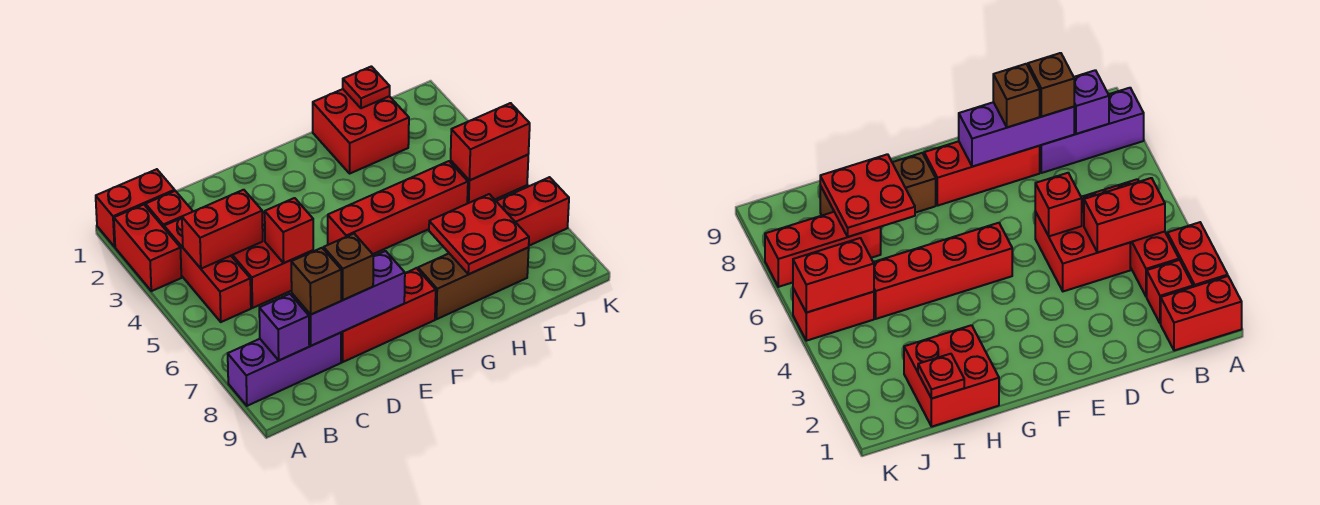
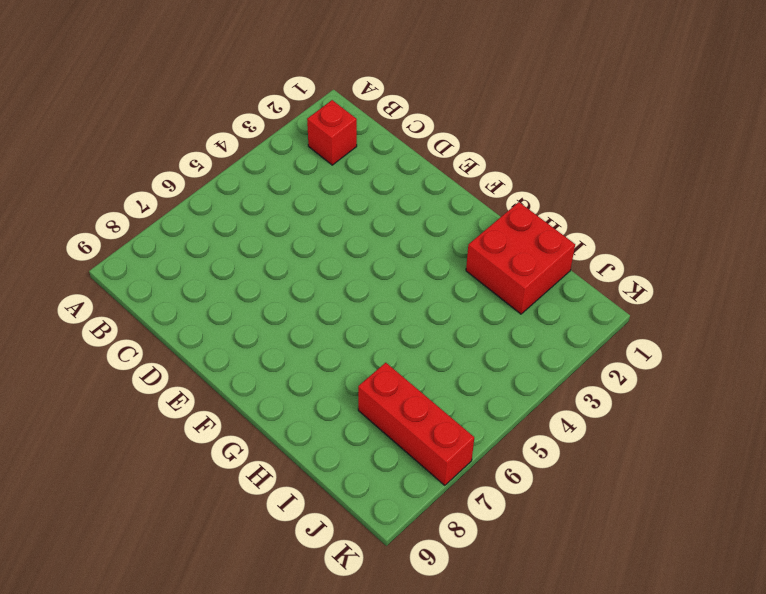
none -> red 1x2 brick [96,169,175,247]
none -> red 1x2 brick [114,205,181,291]
none -> purple 1x3 brick [228,333,341,406]

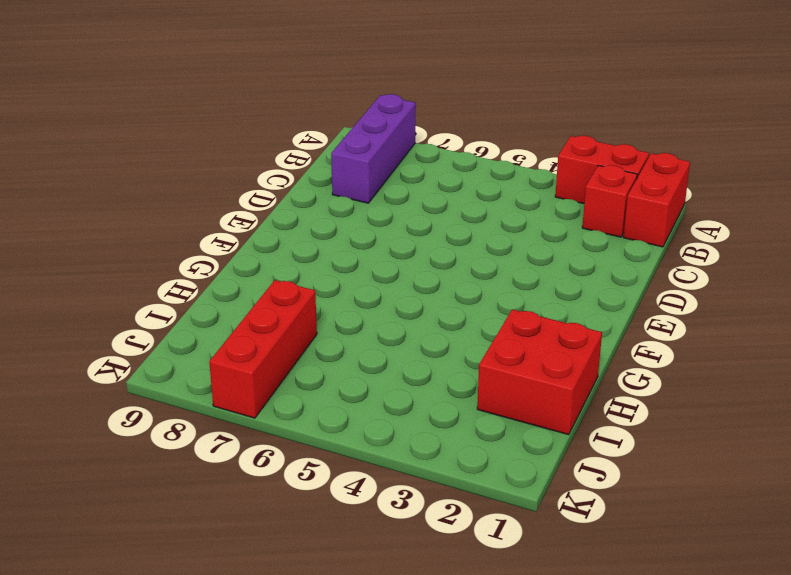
none -> red 1x3 brick [164,218,251,322]
none -> red 2x2 brick [231,212,313,308]
none -> red 1x3 brick [341,268,436,362]

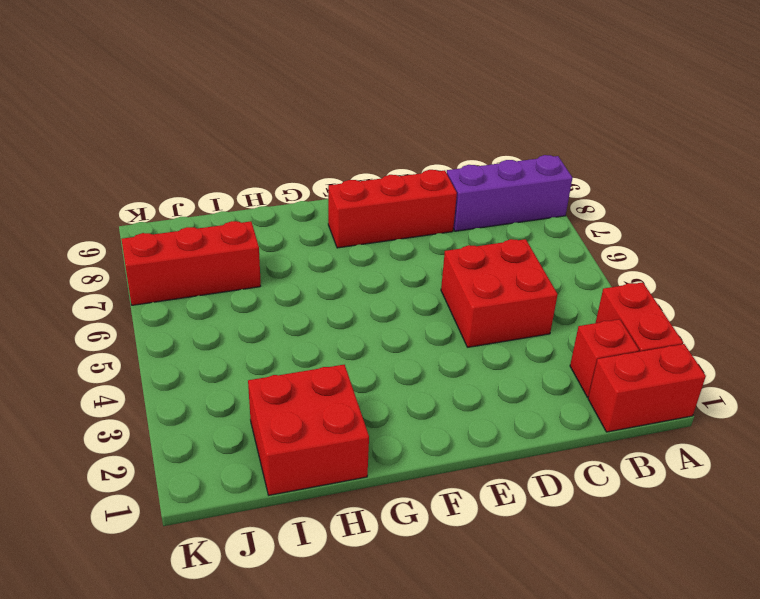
none -> red 1x3 brick [164,218,251,322]
none -> red 1x4 brick [328,161,468,254]
none -> brown 1x3 brick [418,248,529,319]

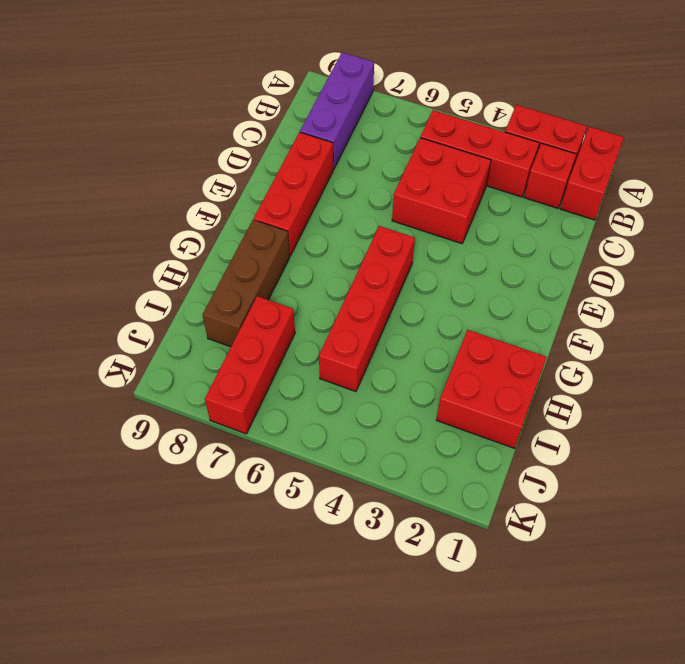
none -> red 1x2 brick [450,155,528,204]
none -> red 1x2 brick [182,190,263,269]
none -> purple 1x1 brick [259,294,309,360]

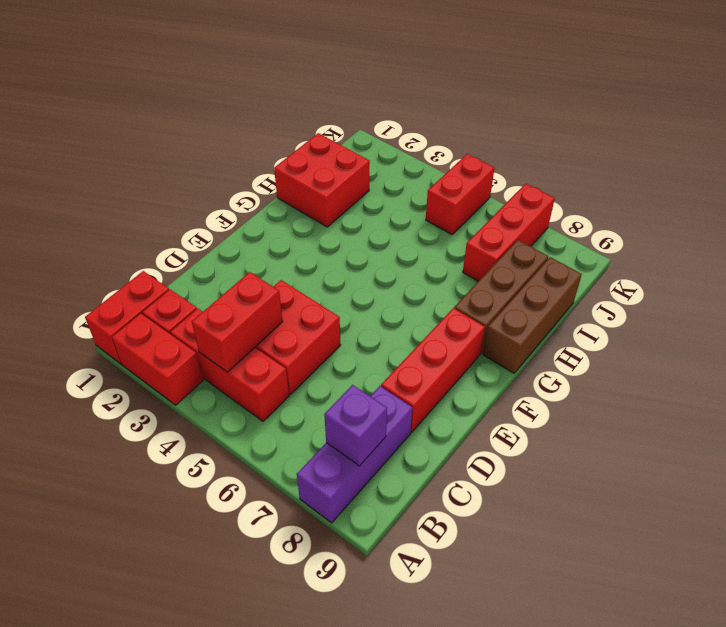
brown 1x3 brick [483,257,582,373] -> none
none -> red 1x4 brick [328,161,468,254]
none -> purple 1x3 brick [292,251,405,346]
none -> red 1x1 brick [265,198,313,263]

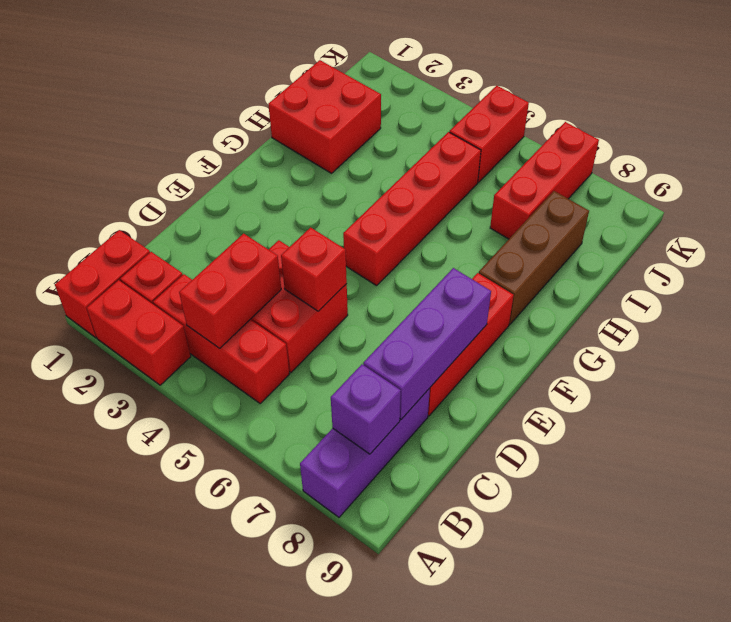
none -> red 2x2 plate [429,194,529,274]
none -> red 1x1 plate [343,66,390,108]
none -> red 1x2 brick [451,103,530,180]

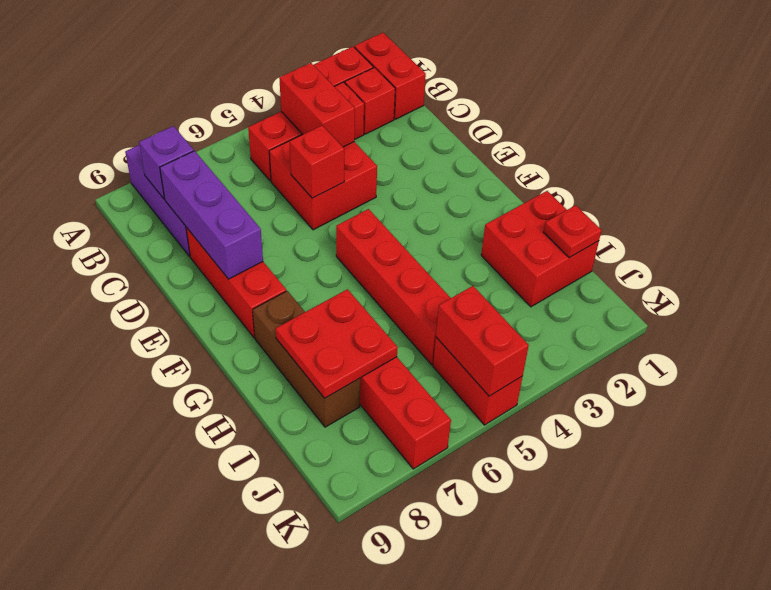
none -> brown 1x1 brick [291,248,341,315]
none -> brown 1x1 brick [324,234,373,300]

